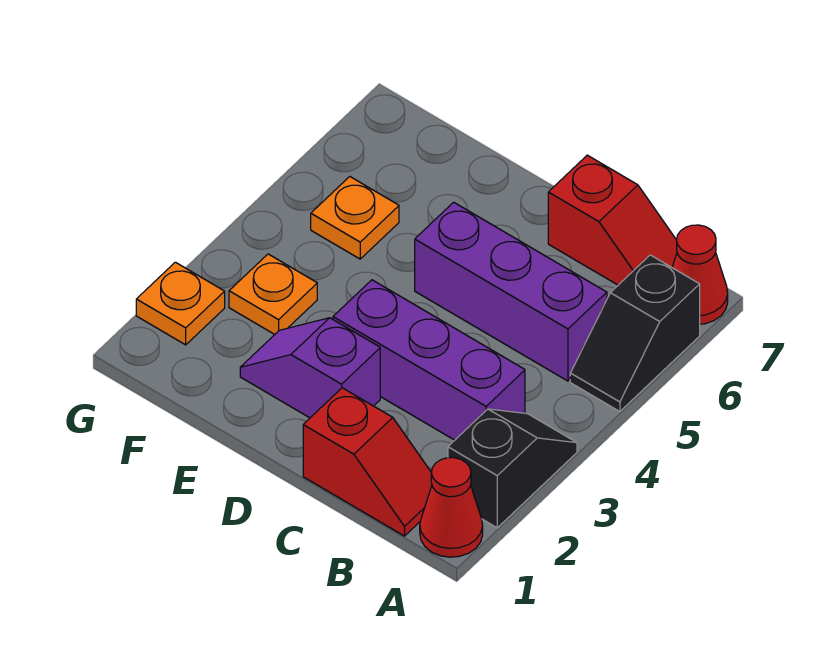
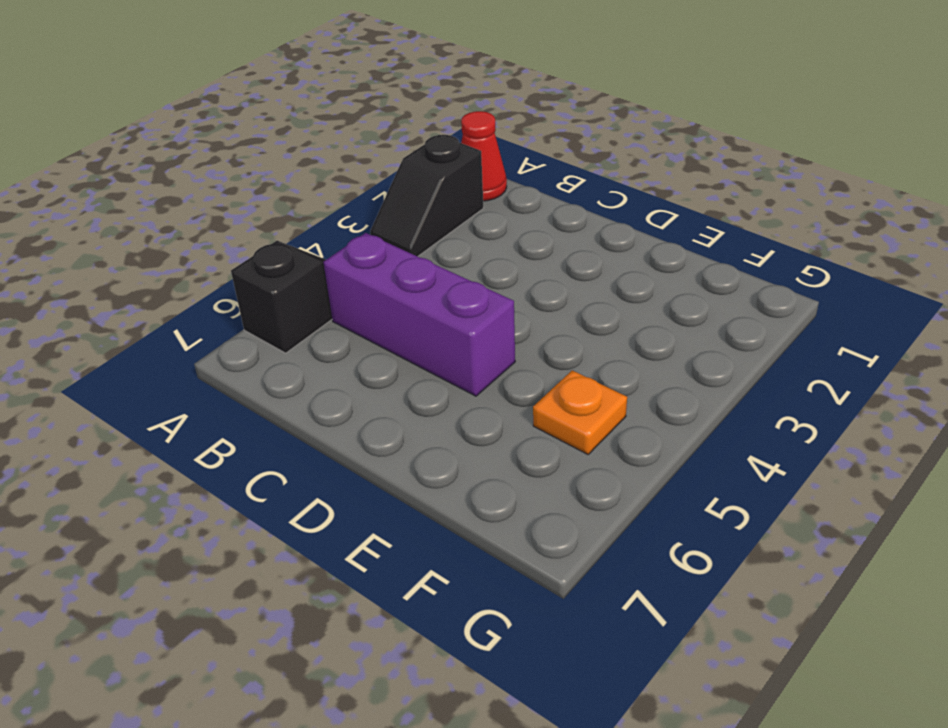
none -> red 1x1 cone [672,225,728,324]
none -> red 1x2 slope [303,388,432,536]
none -> purple 1x3 brick [333,280,525,440]

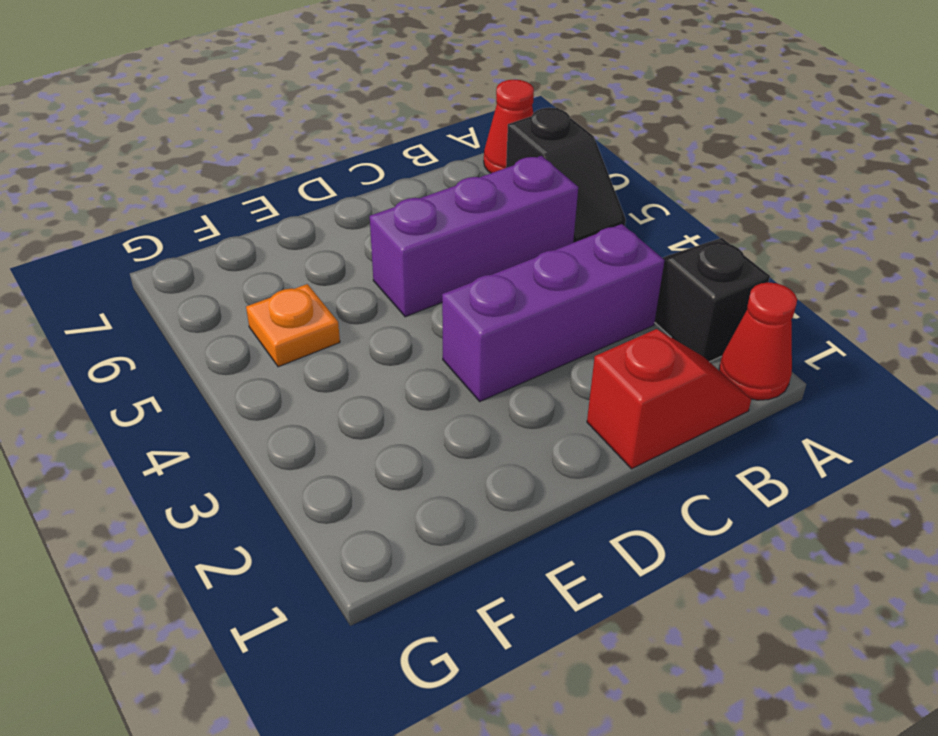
none -> red 1x2 slope [548,155,677,285]
none -> purple 1x2 slope [240,318,380,418]
none -> orange 1x1 plate [229,254,317,334]

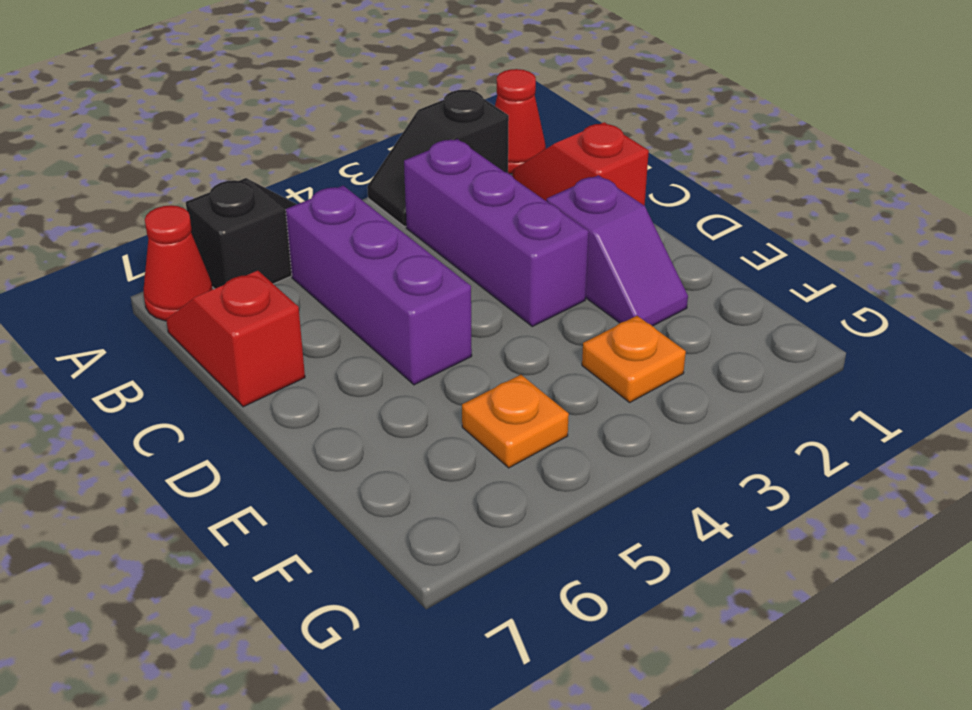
none -> orange 1x1 plate [136,262,225,345]

